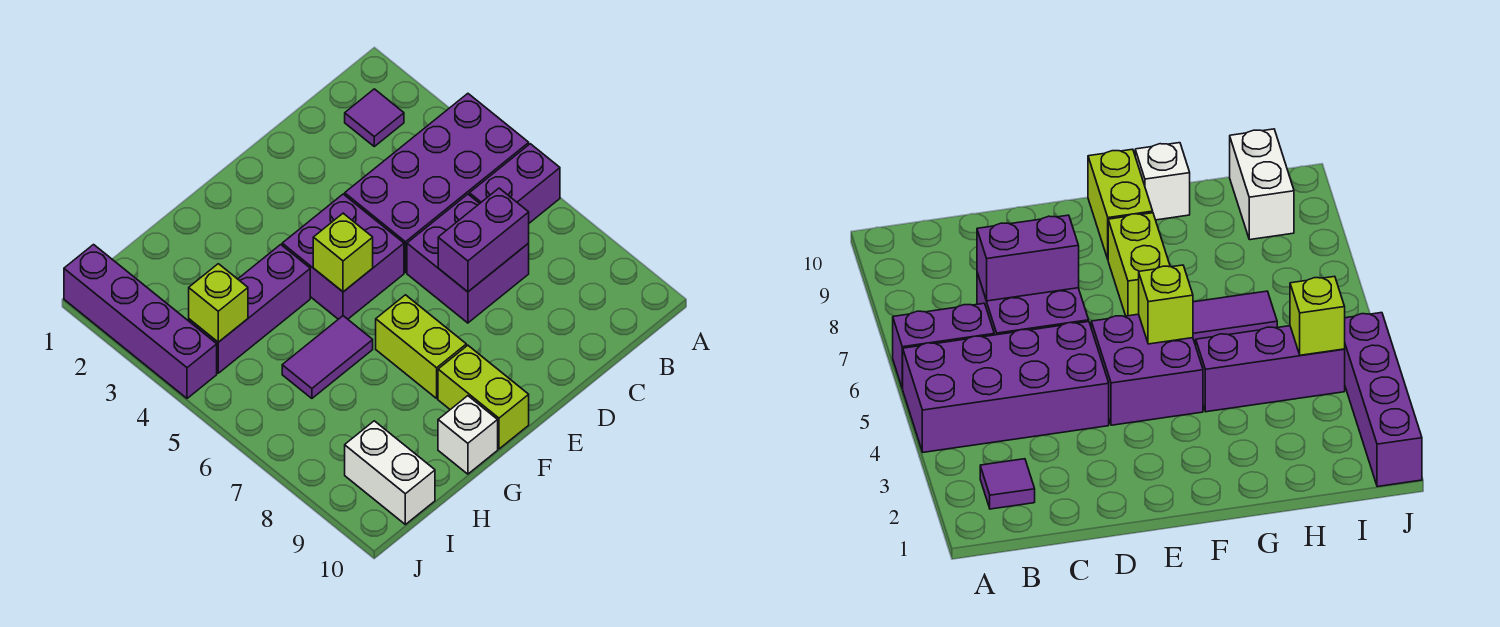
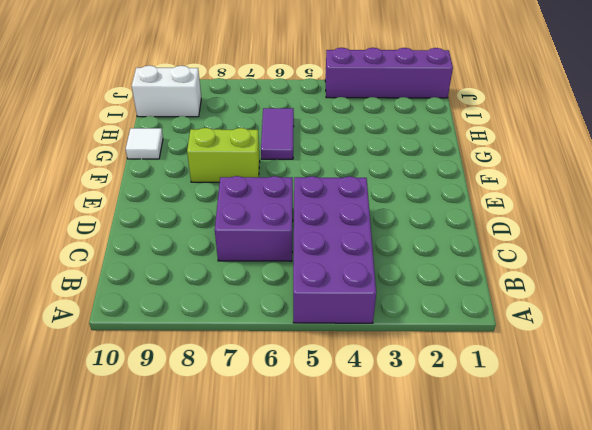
white 1x1 tile [126,128,163,159] -> white 1x1 brick [438,396,498,474]
none -> purple 1x2 brick [469,144,560,223]
none -> purple 1x1 tile [345,89,404,146]
none -> purple 2x2 brick [282,194,404,319]

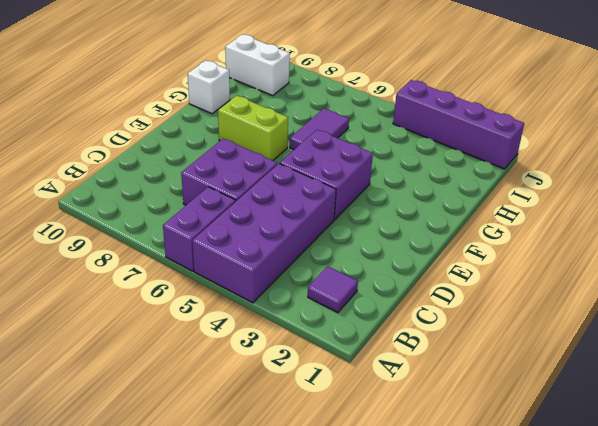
none -> lime 1x2 brick [438,345,529,449]
none -> purple 1x3 brick [189,245,310,373]
none -> purple 1x2 brick [438,188,529,292]

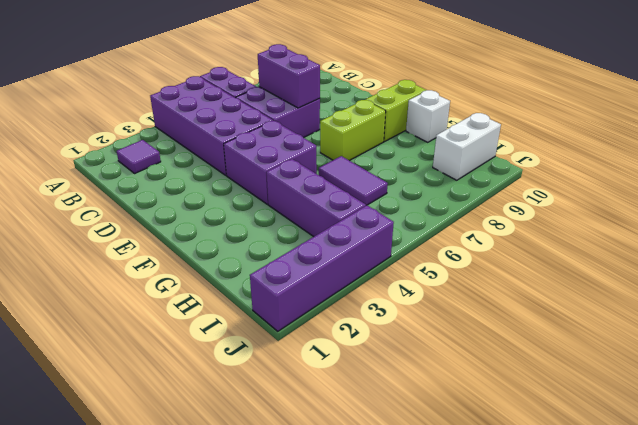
none -> lime 1x1 brick [313,213,373,292]
none -> lime 1x1 brick [189,264,248,342]

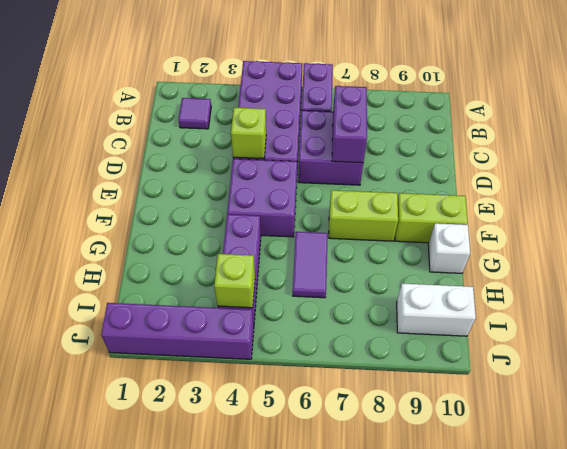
lime 1x1 brick [231,108,266,159] -> lime 1x1 brick moved to [313,213,373,292]

